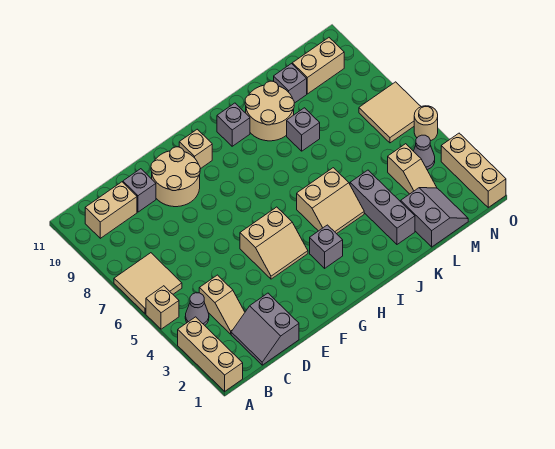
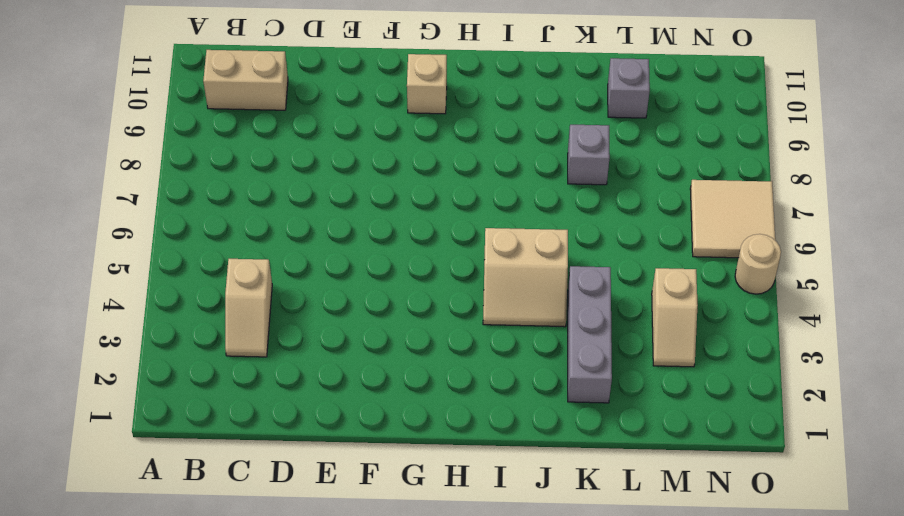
none -> tan 1x3 brick [178,317,243,391]
none -> tan 1x1 brick [146,286,179,329]
none -> tan 2x2 tile [114,253,182,314]

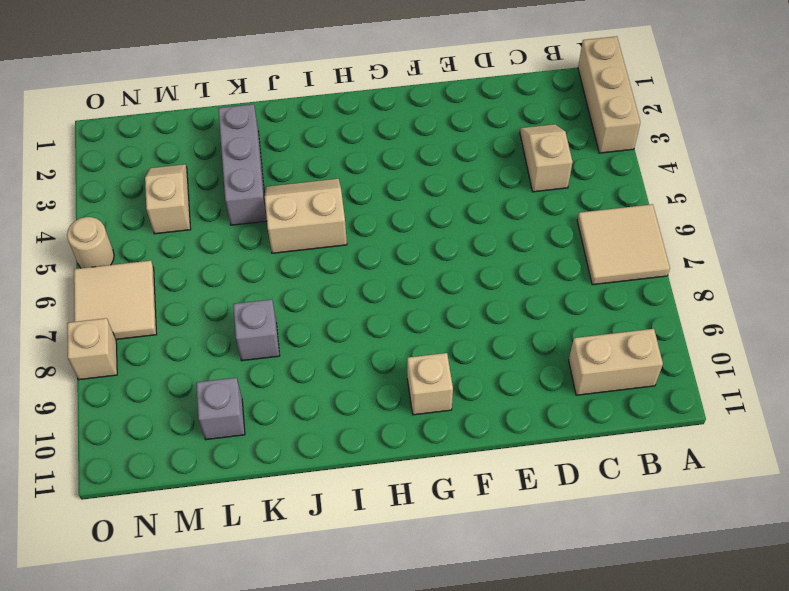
tan 1x1 brick [67,318,117,380] -> tan 1x1 brick moved to [146,286,179,329]
none -> grey 1x1 cone [185,293,209,325]
none -> grey 2x2 slope [231,293,299,365]
none -> grey 1x1 brick [123,169,156,212]

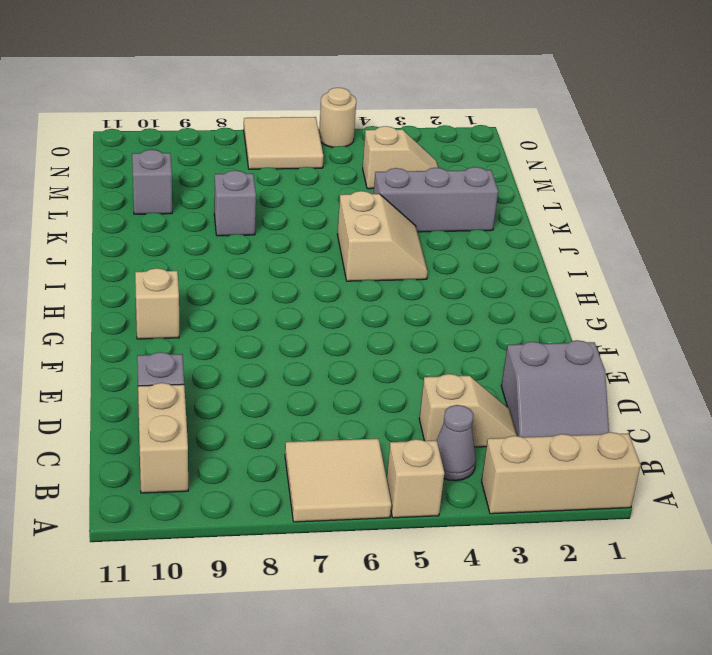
none -> tan 2x2 round brick [151,147,200,207]
none -> tan 2x2 slope [240,207,308,279]
none -> grey 1x1 brick [310,225,343,268]

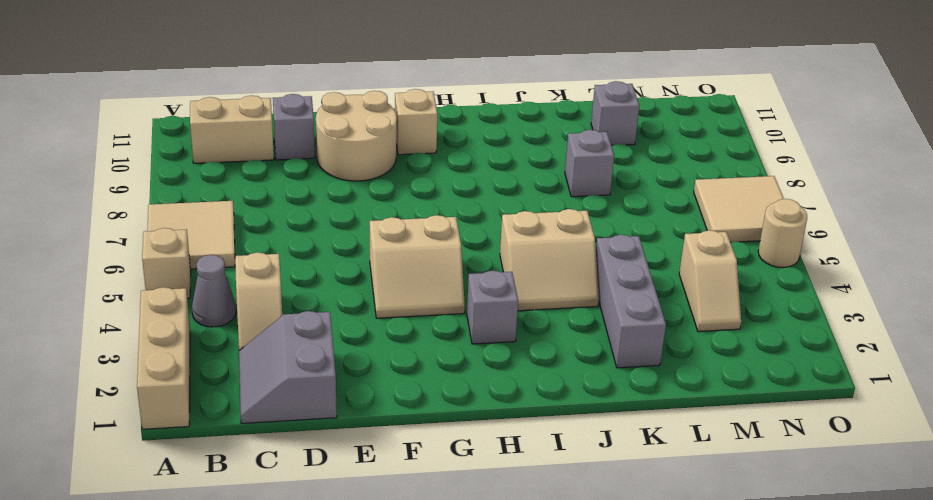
none -> grey 1x1 brick [217,103,250,146]
none -> tan 2x2 round brick [245,81,294,141]
none -> grey 2x2 slope [401,188,468,247]

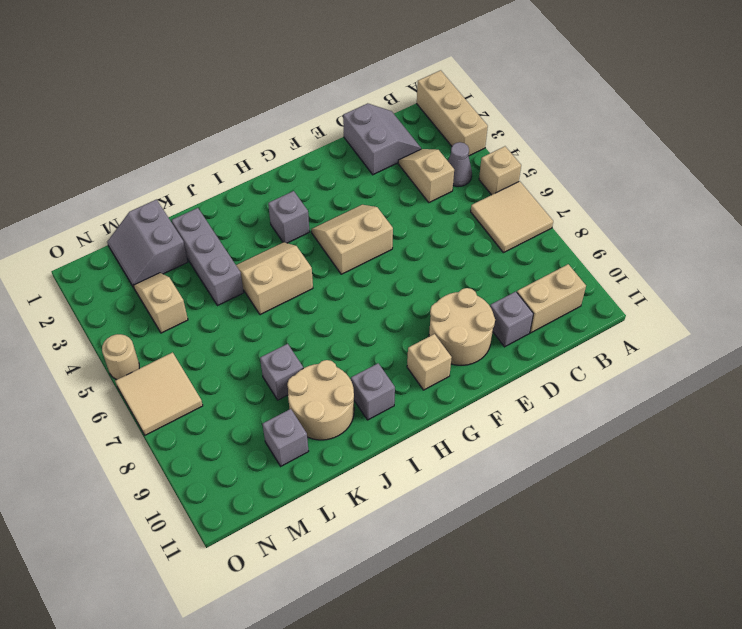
none -> tan 1x2 brick [292,38,344,94]
none -> grey 1x1 cone [414,135,435,170]
none -> tan 1x3 brick [441,133,506,207]

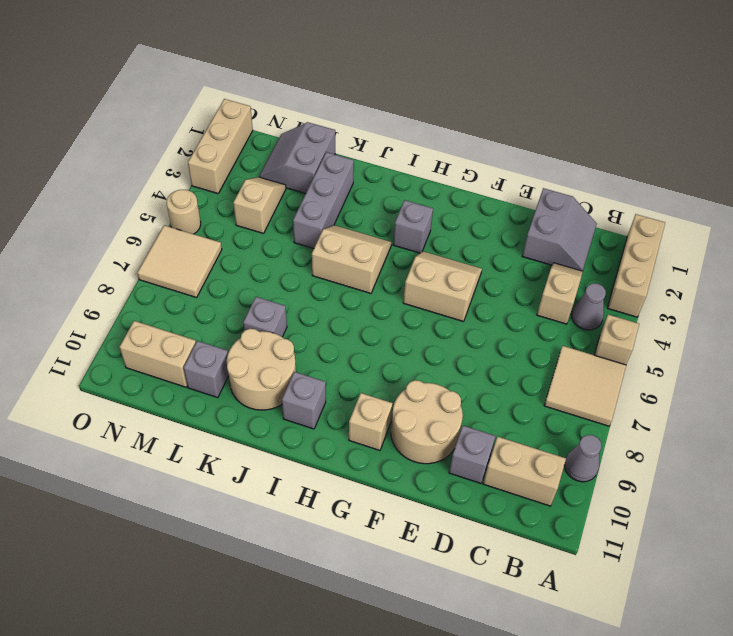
grey 1x1 cone [564,435,601,482] -> grey 1x1 cone moved to [414,135,435,170]

